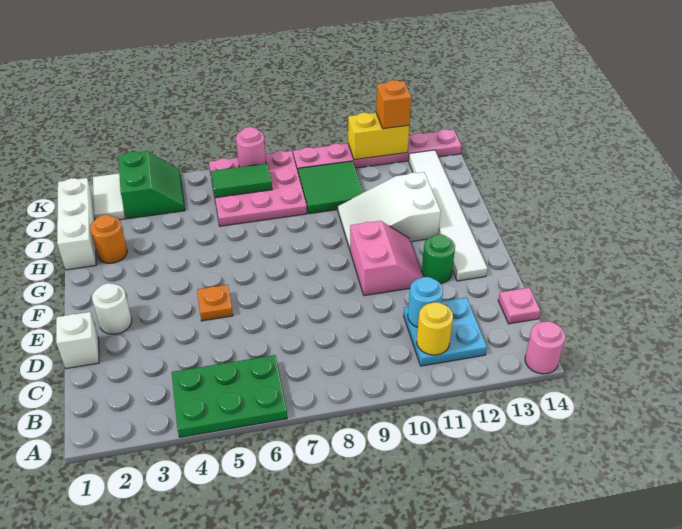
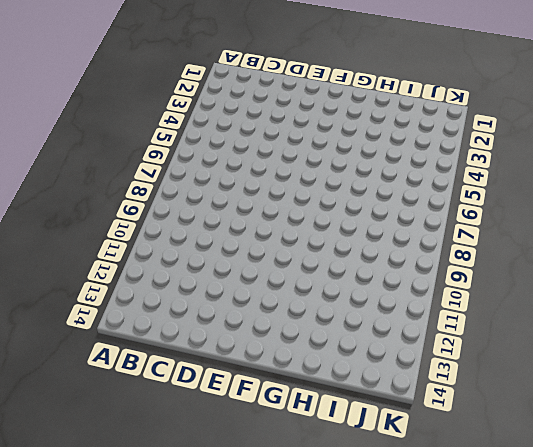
none -> green 2x3 plate [172,355,287,437]
none -> pink 1x1 round brick [525,322,565,374]
none -> cyan 2x2 plate [404,298,487,366]

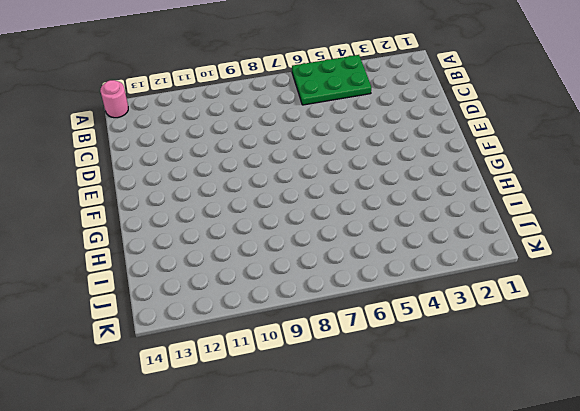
none -> cyan 2x2 plate [404,298,487,366]
none -> pink 1x1 plate [498,288,540,324]
none -> white 1x1 brick [56,312,99,368]

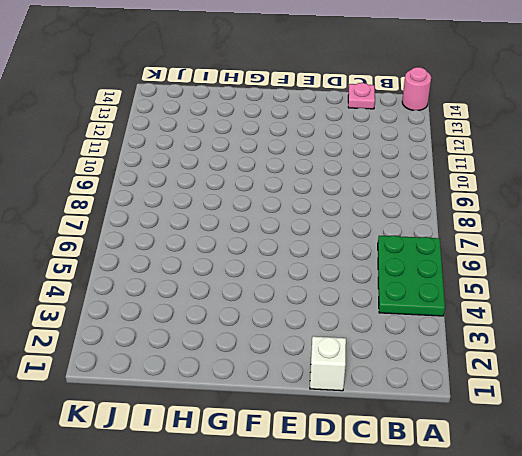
none -> cyan 2x2 plate [404,298,487,366]
none -> white 1x1 round brick [92,283,132,334]
none -> orange 1x1 plate [197,285,233,321]

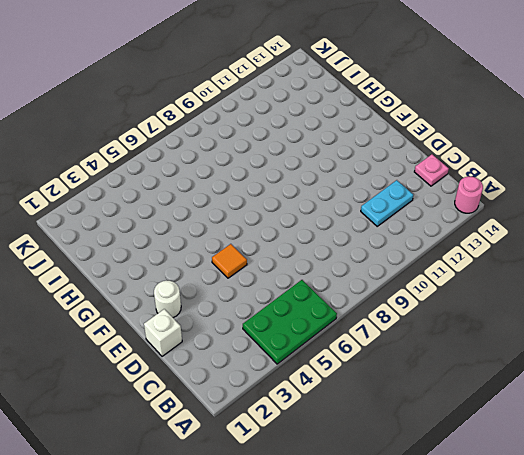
cyan 1x2 plate [361,180,413,226] -> cyan 2x2 plate [404,298,487,366]
orange 1x1 tile [212,244,247,278] -> orange 1x1 plate [197,285,233,321]
none -> pink 2x2 slope [350,221,423,296]
none -> green 1x1 round brick [422,235,455,284]
none -> white 1x6 tile [409,150,487,281]

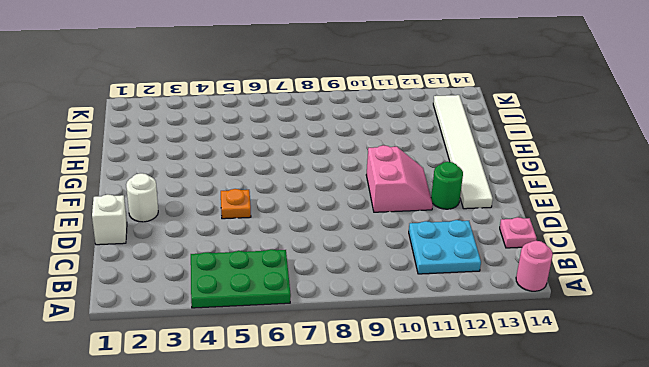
none -> white 2x3 slope [338,172,441,249]
none -> white 1x3 brick [57,178,96,270]
none -> orange 1x1 round brick [90,215,127,263]

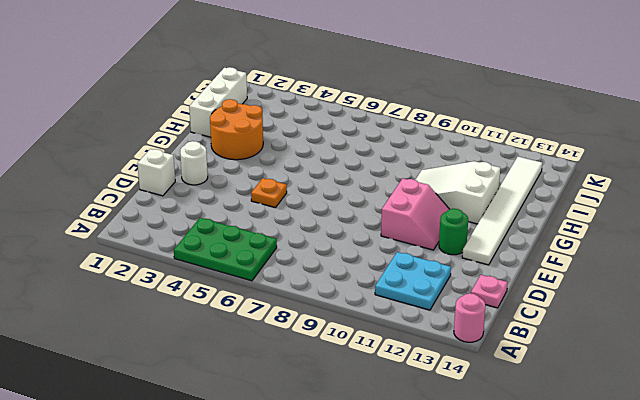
orange 2x2 round brick [210,99,263,160] -> orange 1x1 round brick [90,215,127,263]
none -> pink 3x3 plate [209,151,307,226]
none -> green 2x2 tile [298,161,363,214]
none -> white 1x2 tile [93,173,125,220]

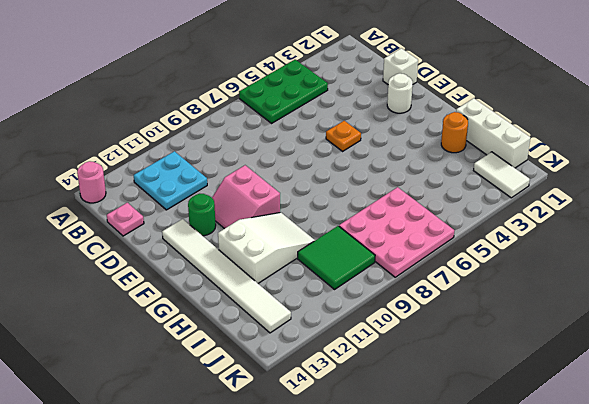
none -> green 2x2 slope [118,151,185,219]
none -> pink 1x6 plate [293,129,462,172]
none -> yellow 1x1 round brick [417,302,453,355]

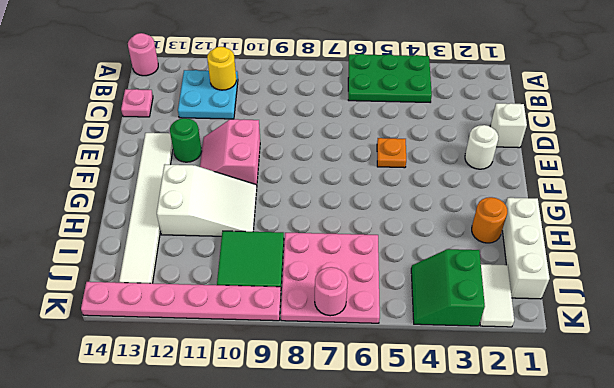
none -> cyan 1x1 round brick [408,277,443,327]
none -> green 1x2 tile [211,164,272,198]
none -> yellow 1x2 brick [348,113,409,160]

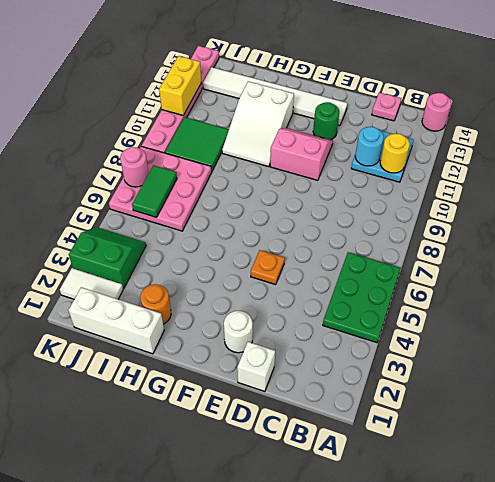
none -> orange 1x1 brick [376,80,411,129]

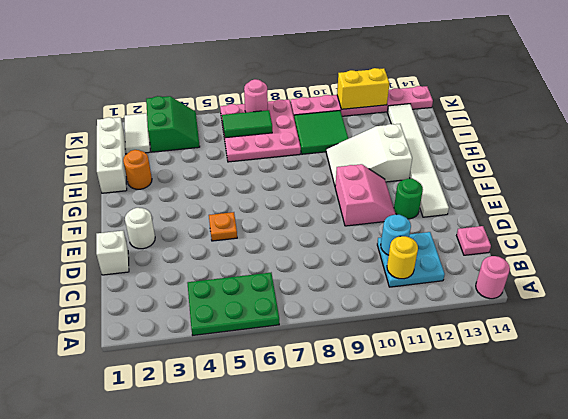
none -> orange 1x1 brick [376,80,411,129]

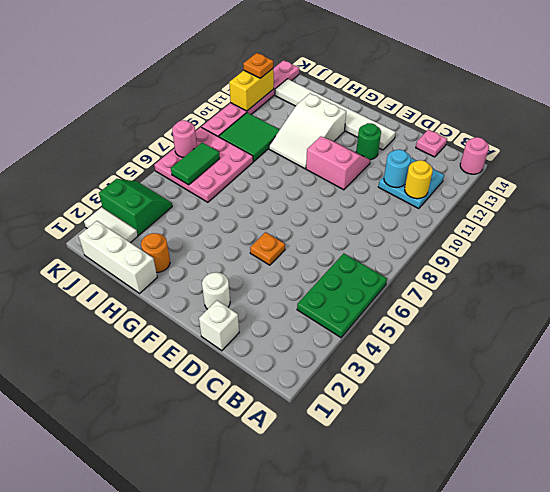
orange 1x1 plate [243,53,273,78] -> orange 1x1 brick [376,80,411,129]

